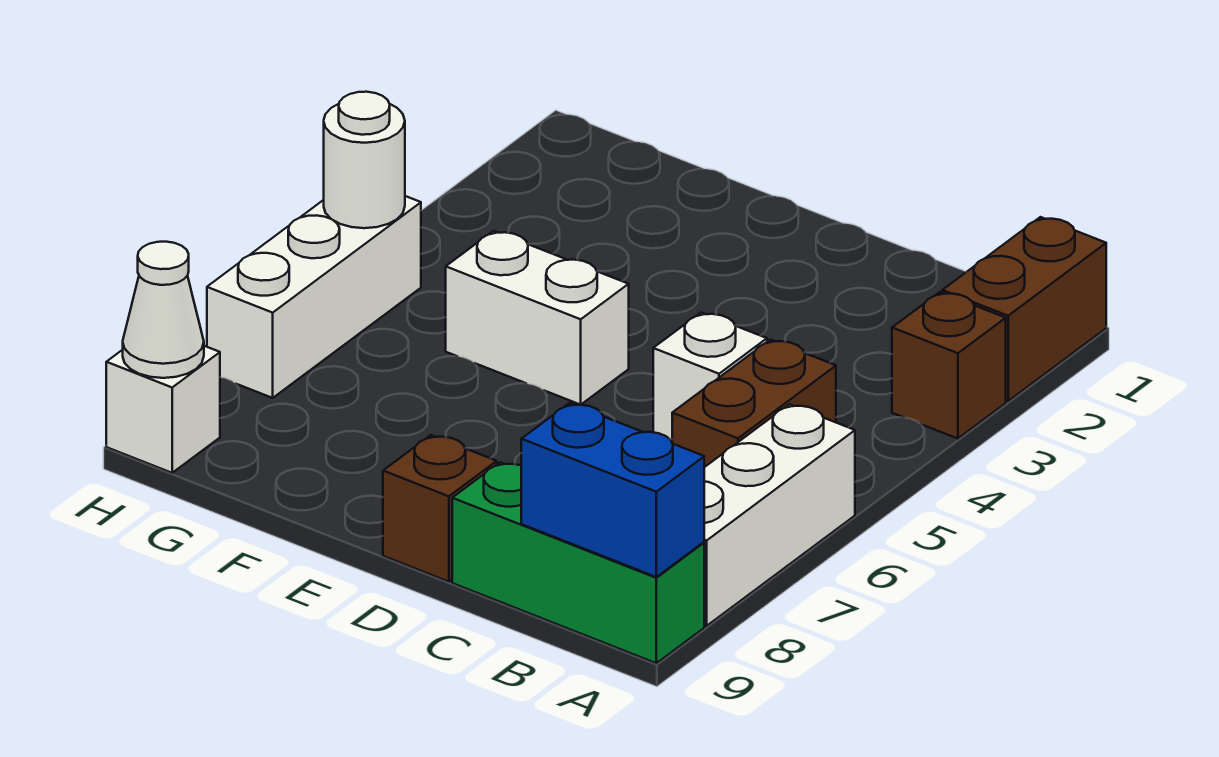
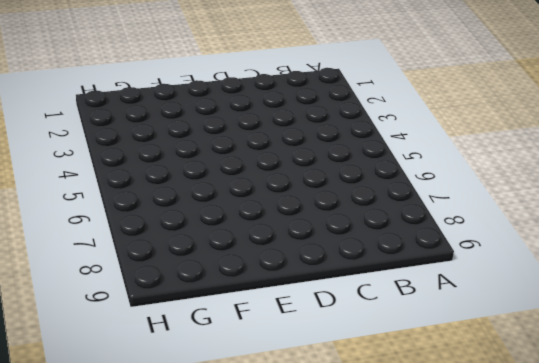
none -> brown 1x2 brick [942,217,1106,401]
none -> brown 1x1 brick [892,292,1006,439]
none -> white 1x3 brick [704,404,855,626]

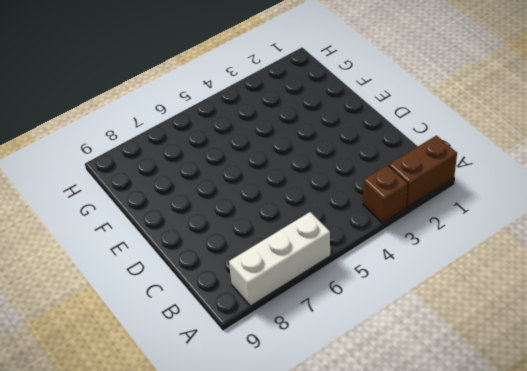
none -> green 1x3 brick [452,462,704,663]
none -> brown 1x2 brick [672,340,836,467]
none -> white 1x1 brick [653,312,767,439]

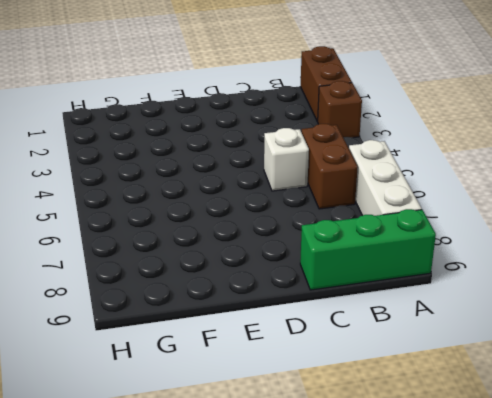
none -> brown 1x1 brick [383,435,497,582]
none -> white 1x2 brick [446,231,629,405]
none -> white 1x3 brick [207,196,421,398]

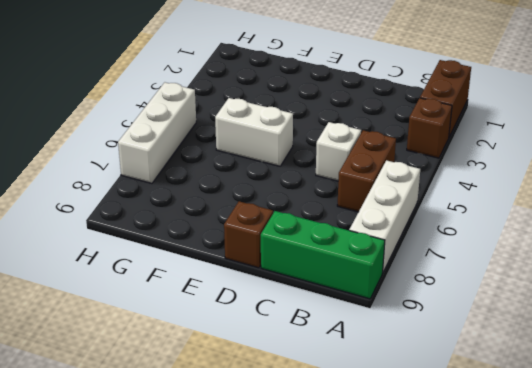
none -> white 1x1 brick [106,346,220,473]
none -> blue 1x2 brick [521,403,704,577]
none -> white 1x1 round brick [324,92,405,228]

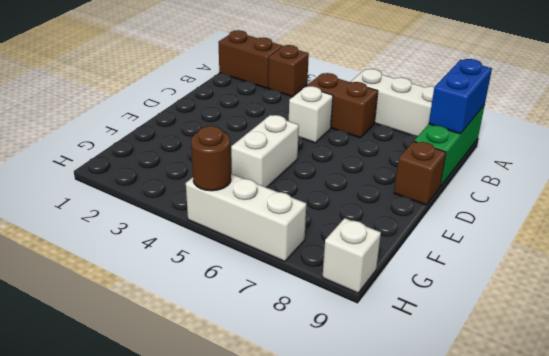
brown 1x1 round brick [191,126,231,191] -> white 1x1 round brick [324,92,405,228]
none -> white 1x1 cone [123,242,204,378]

